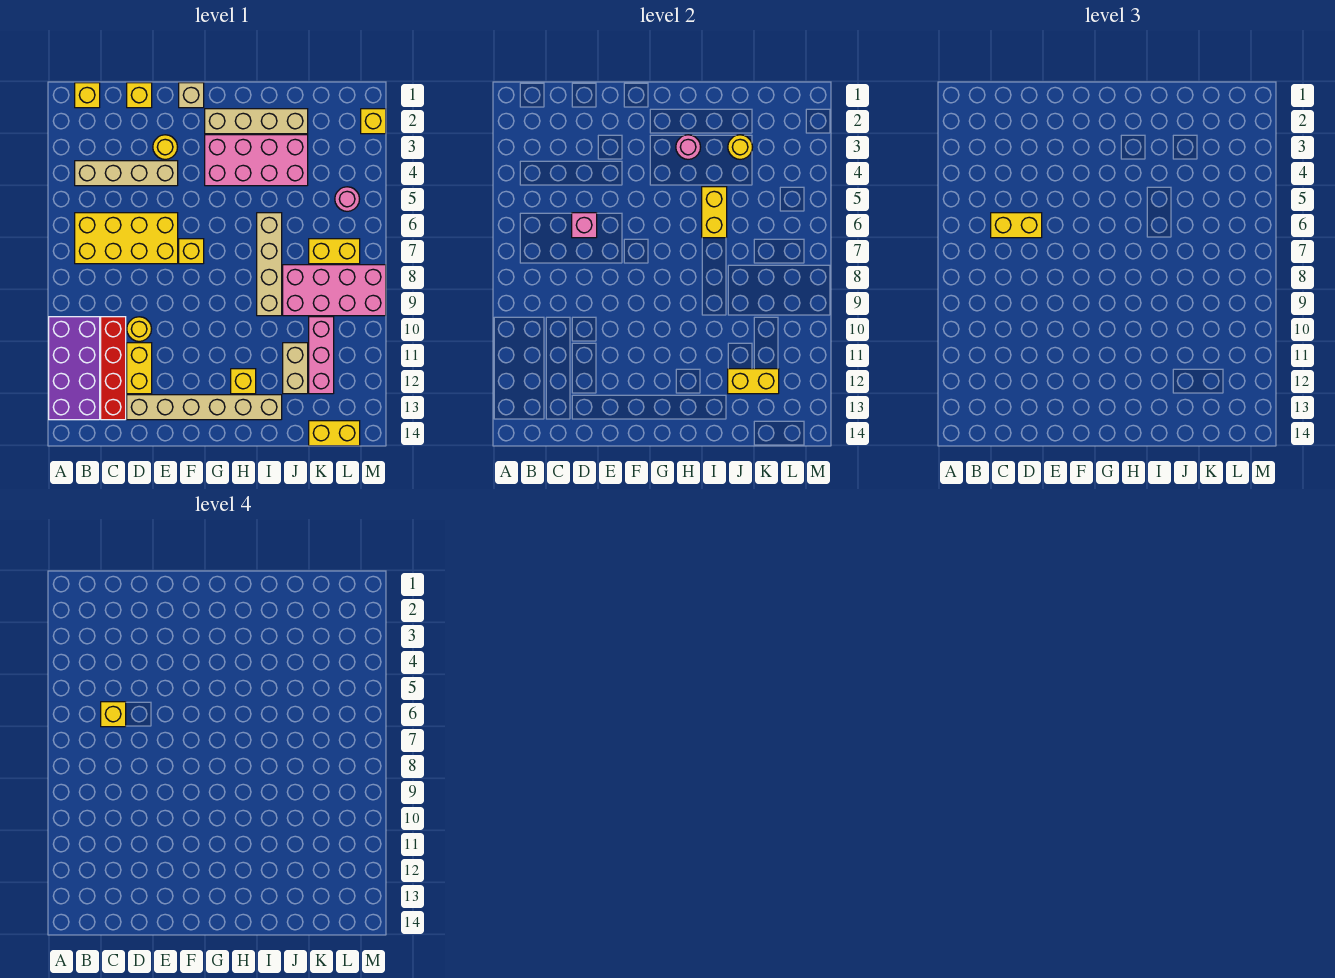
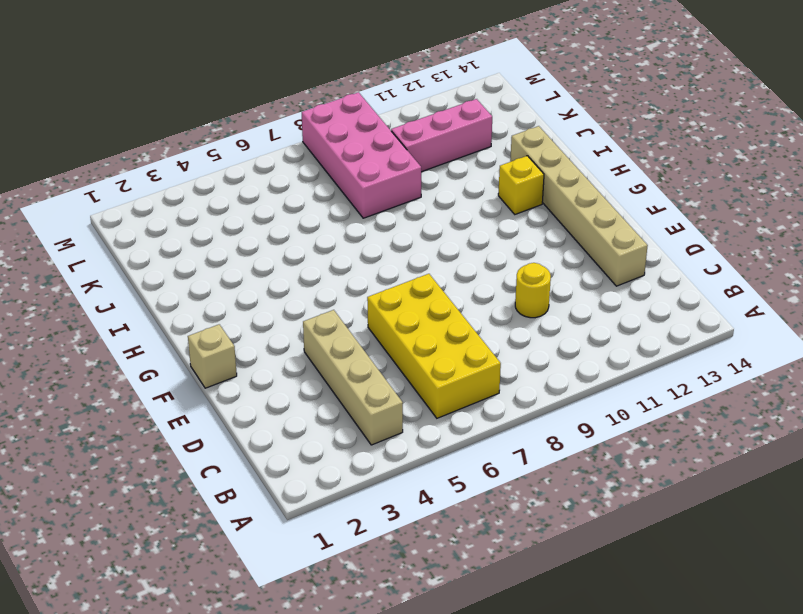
none -> purple 2x4 brick [49,317,100,420]
none -> yellow 1x1 brick [75,83,100,108]
none -> red 1x4 brick [101,317,126,420]
none -> yellow 1x1 brick [127,83,152,108]

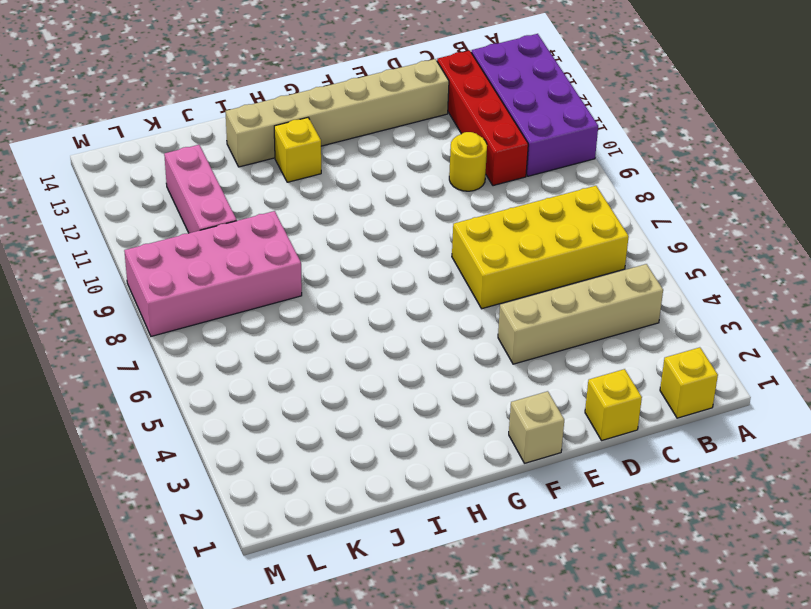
none -> yellow 1x2 brick [127,343,152,394]
none -> yellow 1x1 round brick [153,135,177,159]
none -> yellow 1x1 brick [179,239,204,264]
none -> tan 1x4 brick [205,109,308,134]

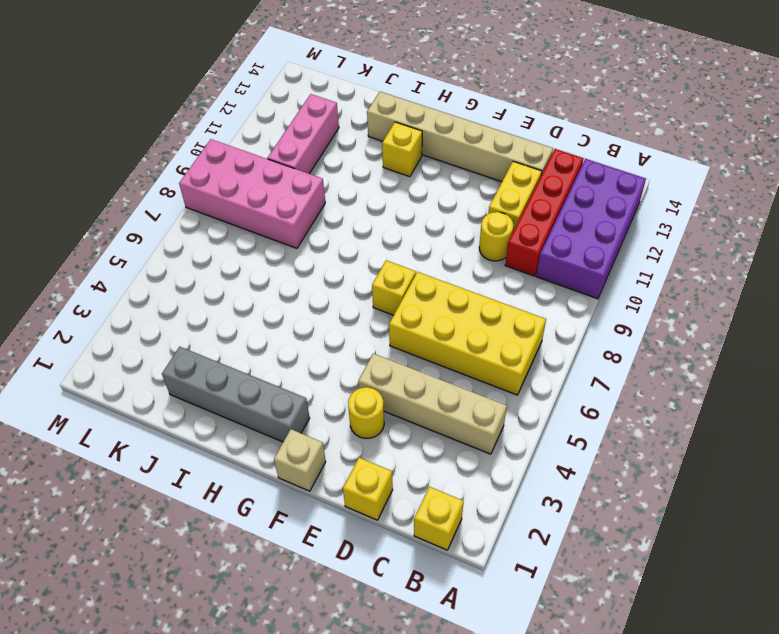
grey 1x4 brick [162,347,310,442] -> tan 1x4 brick [205,109,308,134]
none -> pink 2x4 brick [205,135,308,186]
none -> tan 1x4 brick [257,213,282,316]
none -> tan 1x2 brick [283,343,308,394]
none -> yellow 1x2 brick [309,239,360,264]

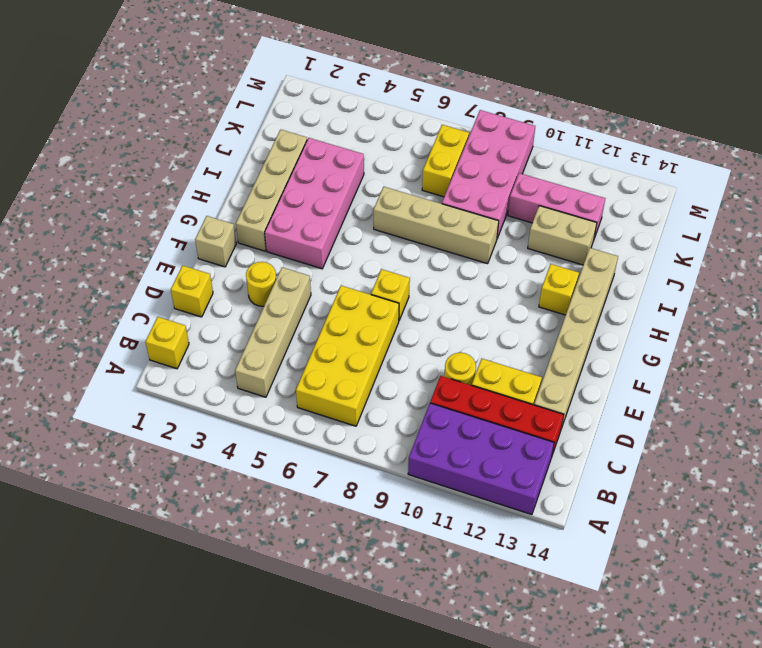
none -> yellow 1x2 brick [309,421,360,446]
none -> pink 1x1 round brick [335,187,359,211]
none -> yellow 1x1 brick [361,109,386,134]
none -> pink 1x1 brick [572,213,597,238]

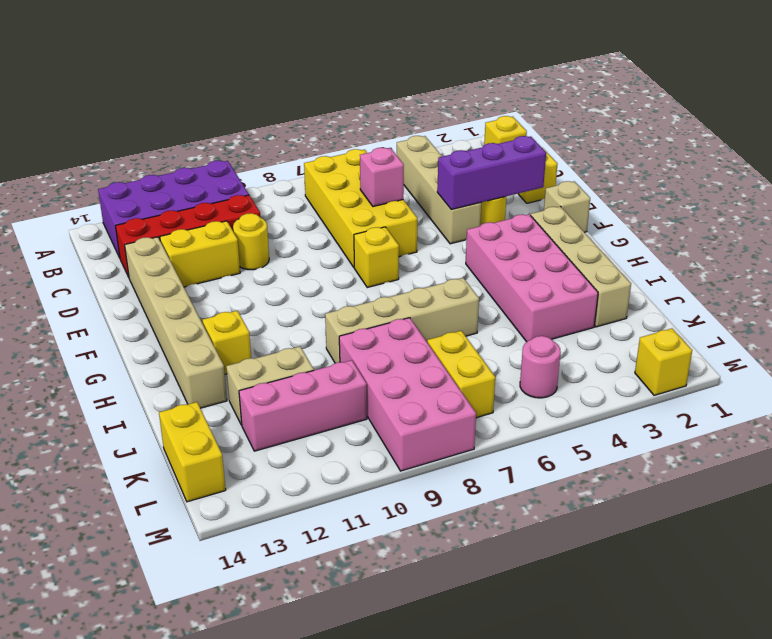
purple 1x3 brick [437,136,546,210] -> none
none -> pink 1x1 round brick [676,135,700,159]
none -> yellow 1x2 brick [702,187,727,238]
none -> yellow 1x1 round brick [728,135,752,159]
none -> yellow 1x2 brick [728,369,779,394]

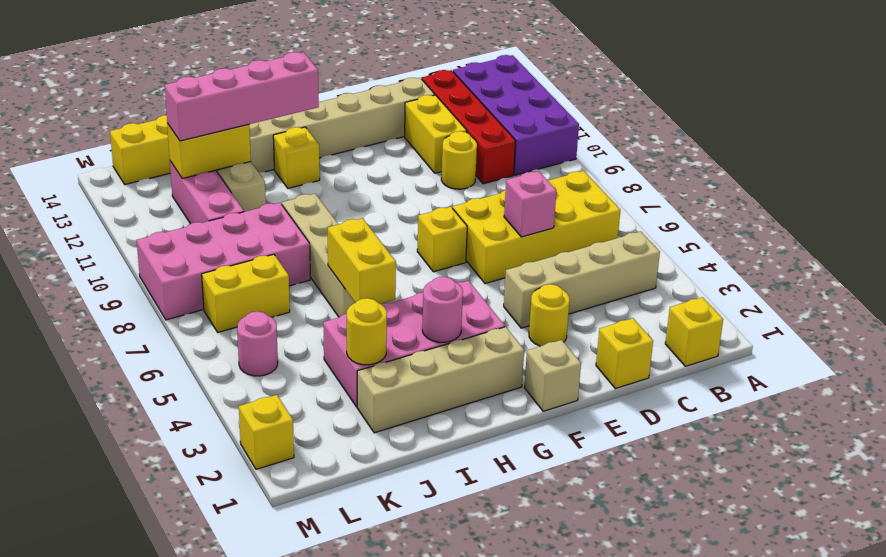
pink 1x4 brick [165,52,319,141] -> none
none -> yellow 1x2 brick [991,213,1042,238]
none -> yellow 1x1 brick [101,702,126,727]

